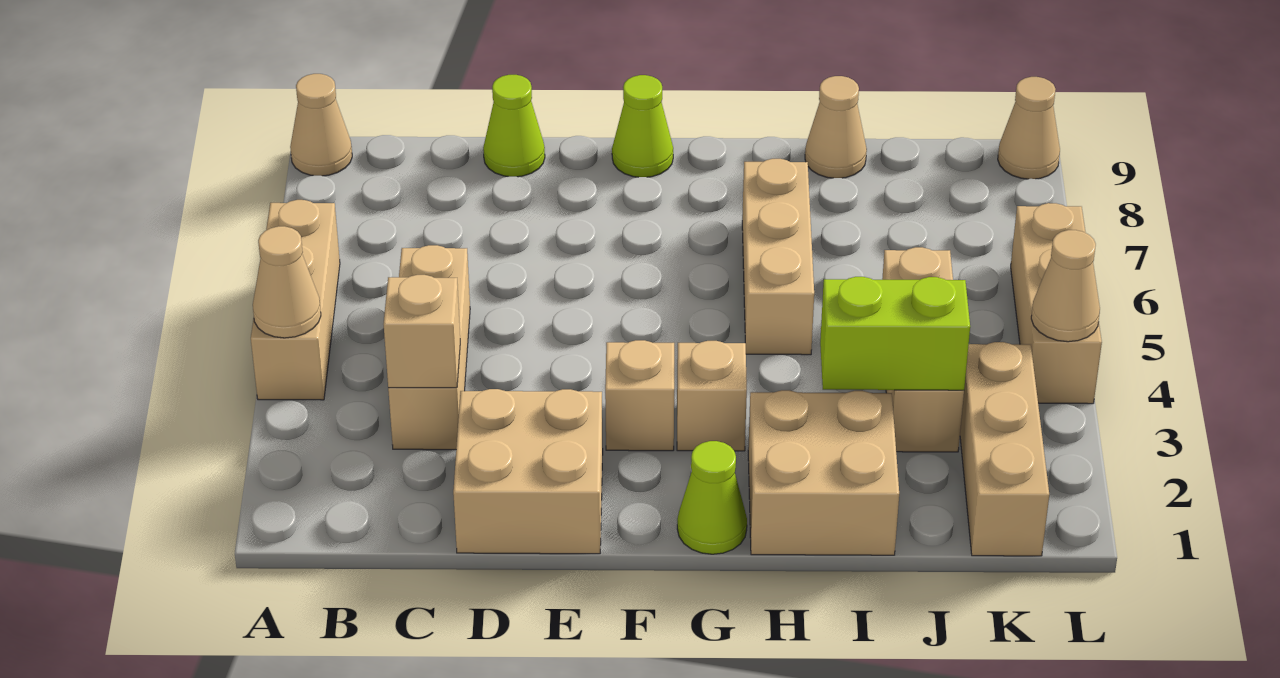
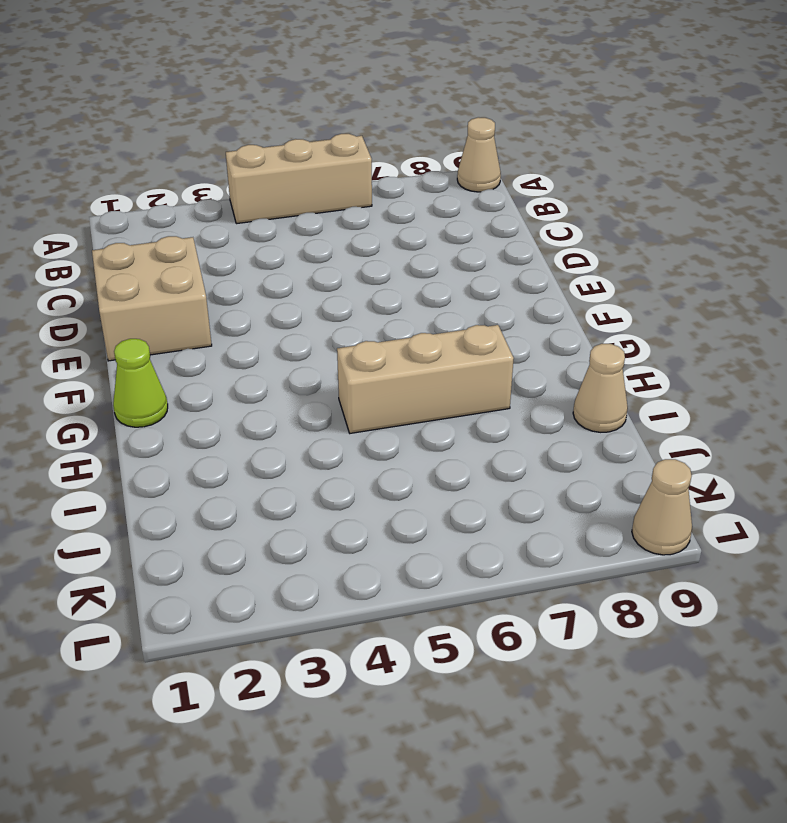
none -> tan 1x3 brick [388,245,470,450]
none -> lime 1x1 cone [483,75,545,177]
none -> tan 1x1 brick [605,340,674,451]

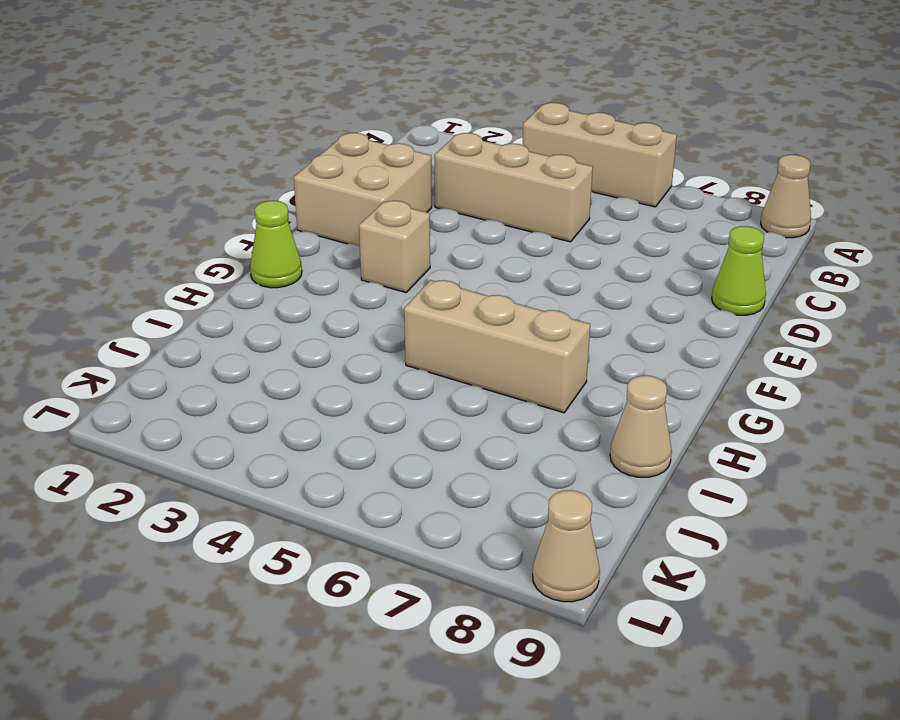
none -> lime 1x1 cone [612,75,673,177]
none -> tan 1x1 brick [677,341,747,451]
none -> tan 2x2 brick [748,390,899,555]

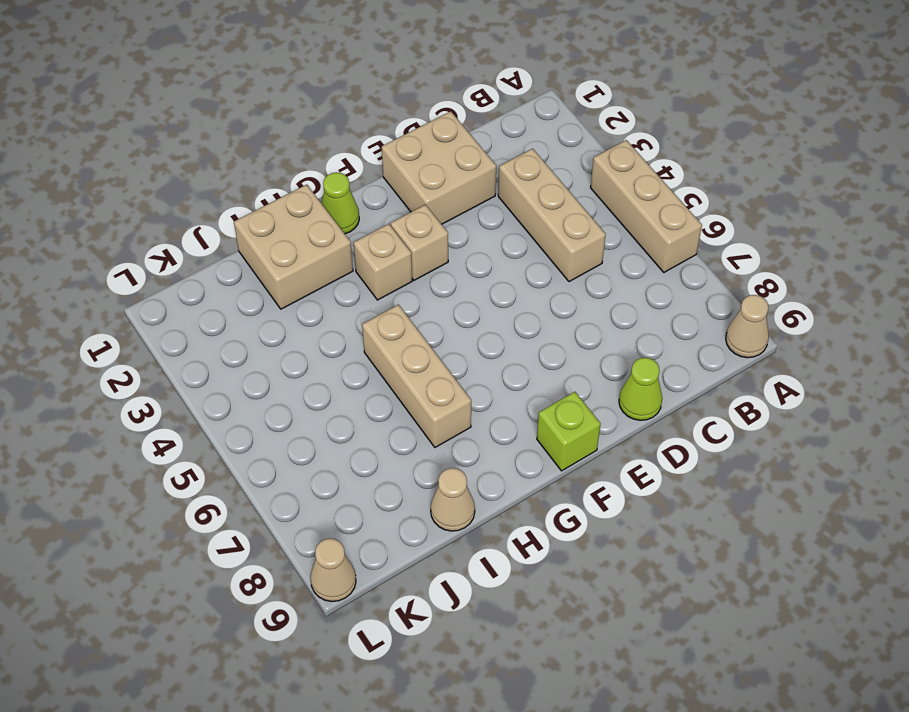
lime 1x1 brick [537,392,600,471] -> lime 1x1 cone [612,75,673,177]
none -> tan 1x3 brick [882,247,964,452]
none -> tan 1x3 brick [960,342,1049,556]
none -> tan 1x3 brick [1011,203,1102,404]

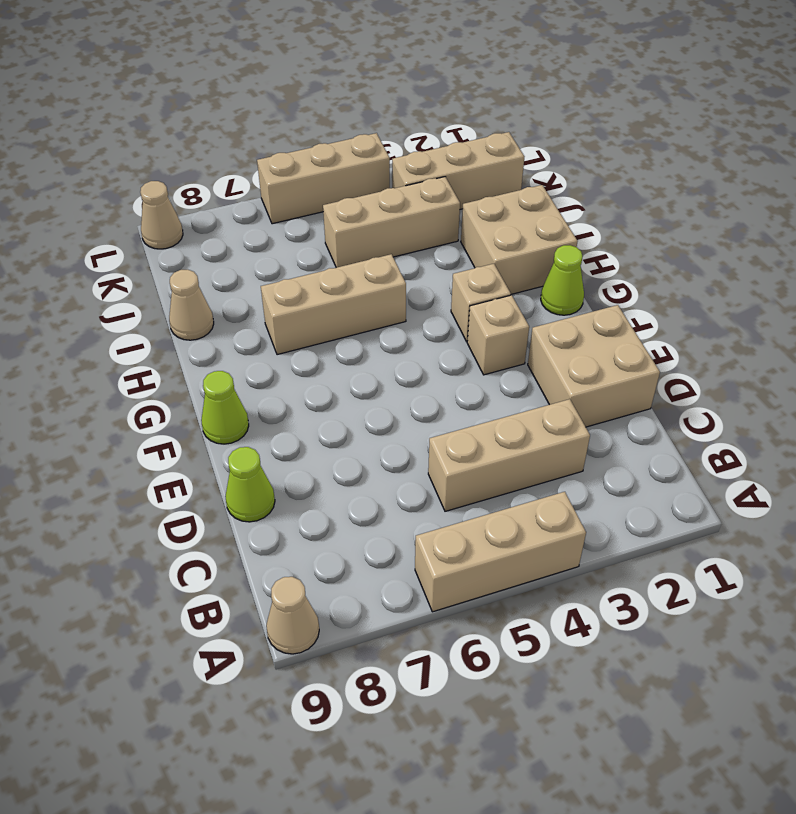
none -> tan 1x1 cone [253,226,321,338]
none -> tan 1x1 brick [384,275,460,388]
none -> lime 1x2 brick [820,277,970,390]

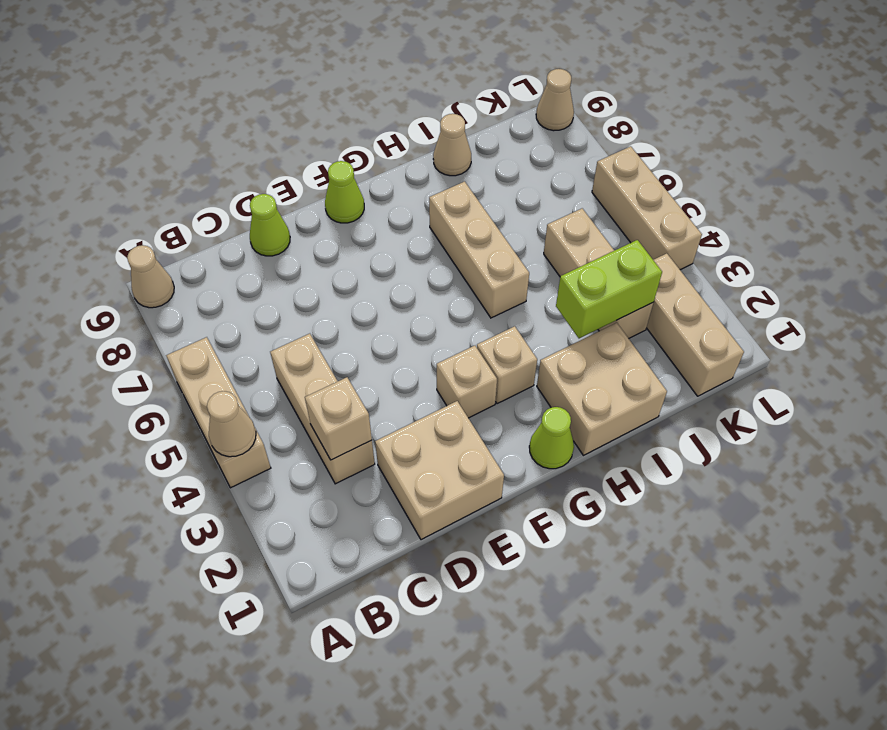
none -> tan 1x1 cone [1031,230,1100,342]

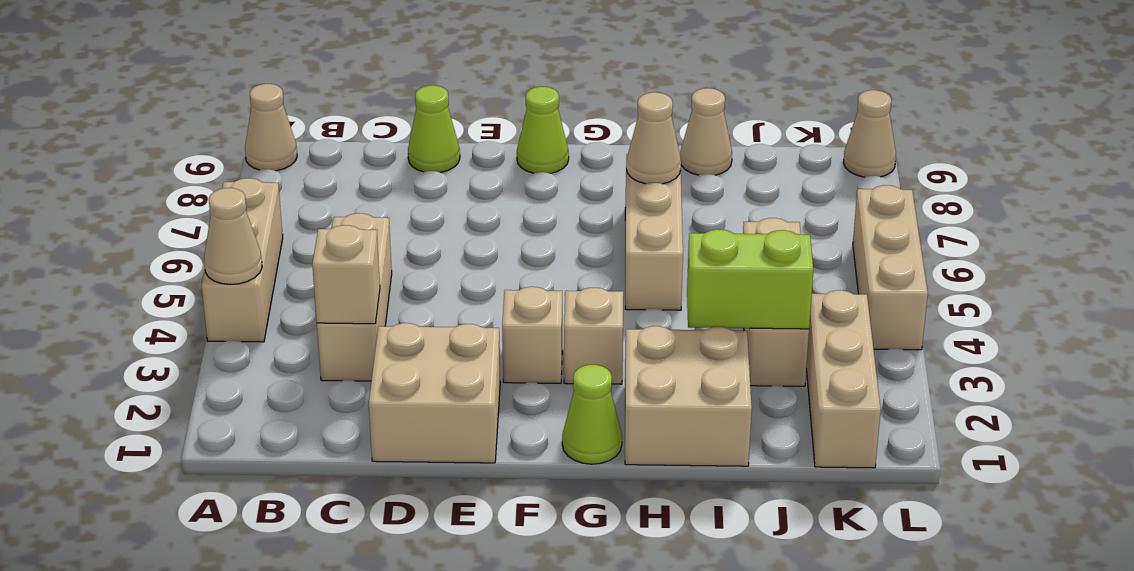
tan 1x1 cone [626,92,681,184] -> tan 1x1 cone moved to [1031,230,1100,342]

